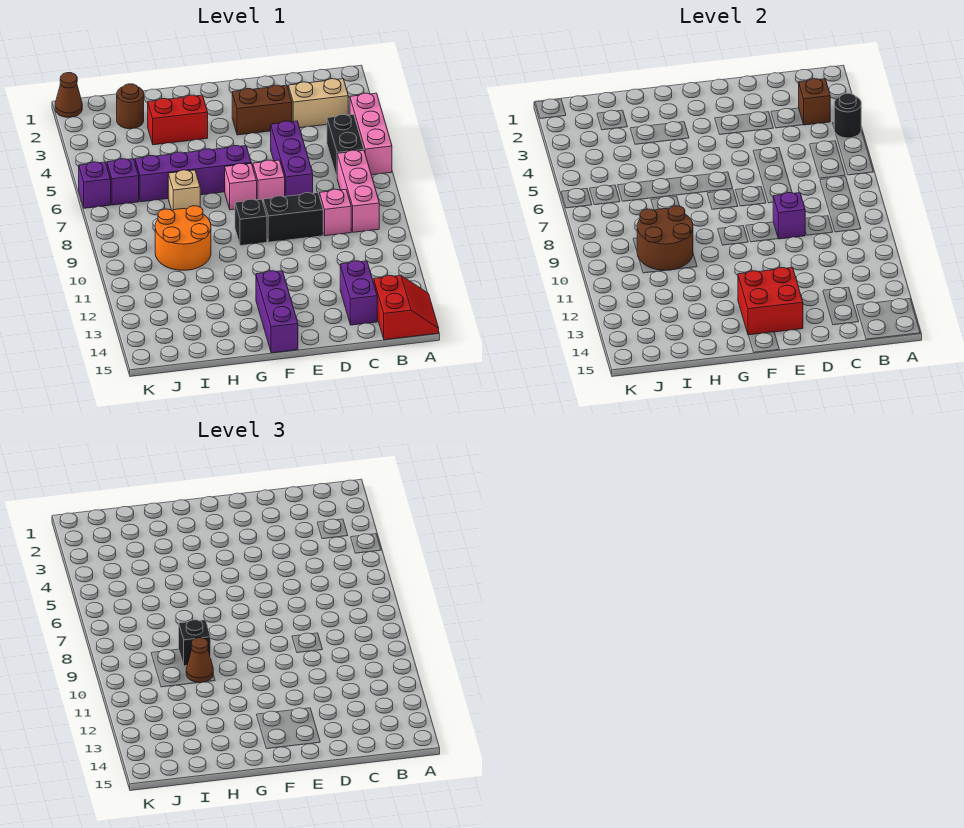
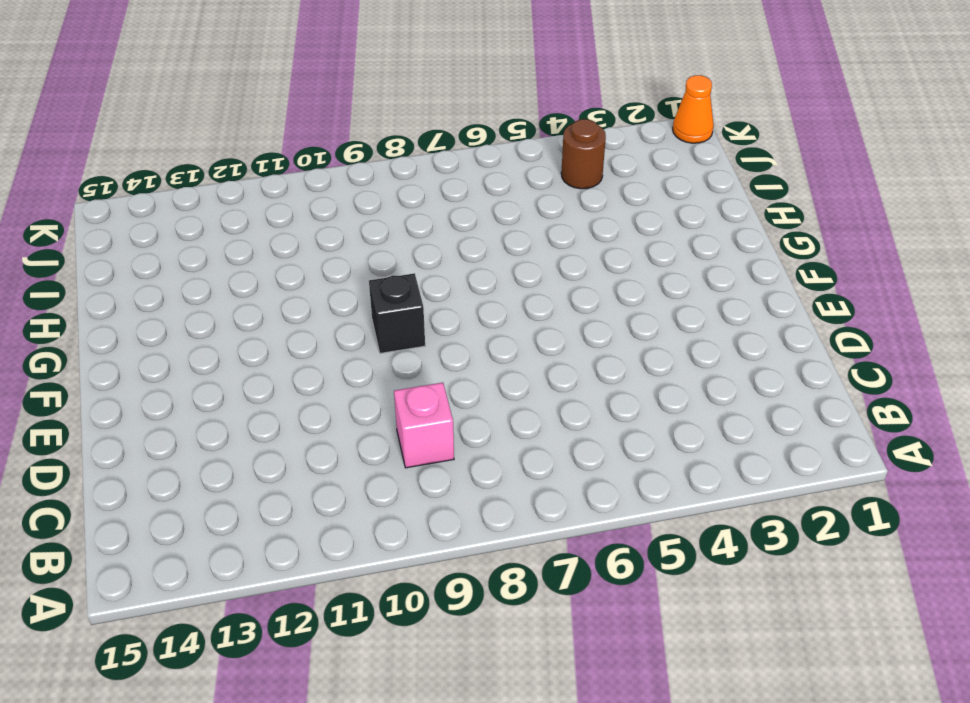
brown 1x1 round brick [561,119,606,189] -> brown 1x1 round brick moved to [117,84,144,129]
orange 1x1 cone [673,75,714,143] -> brown 1x1 cone [55,73,82,117]
none -> pink 1x3 brick [350,93,392,175]
none -> red 2x2 slope [374,275,439,340]
none -> tan 1x2 brick [289,79,348,128]

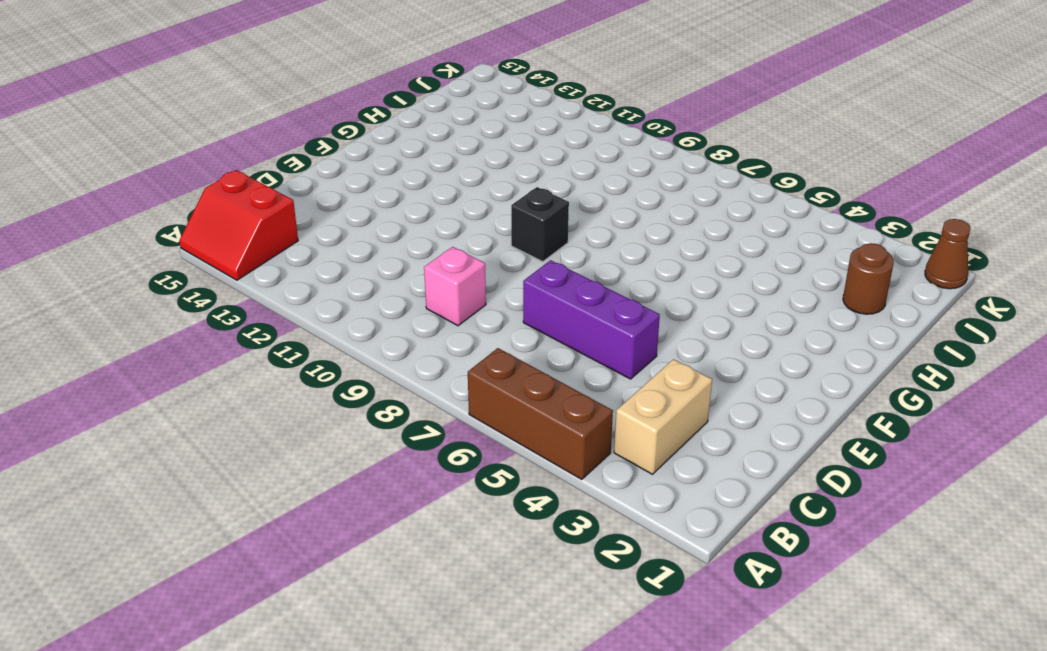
brown 1x3 brick [468,348,613,479] -> pink 1x3 brick [350,93,392,175]
none -> black 1x2 brick [327,115,364,177]
none -> pink 1x3 brick [337,150,379,232]
none -> purple 1x2 brick [340,261,377,325]

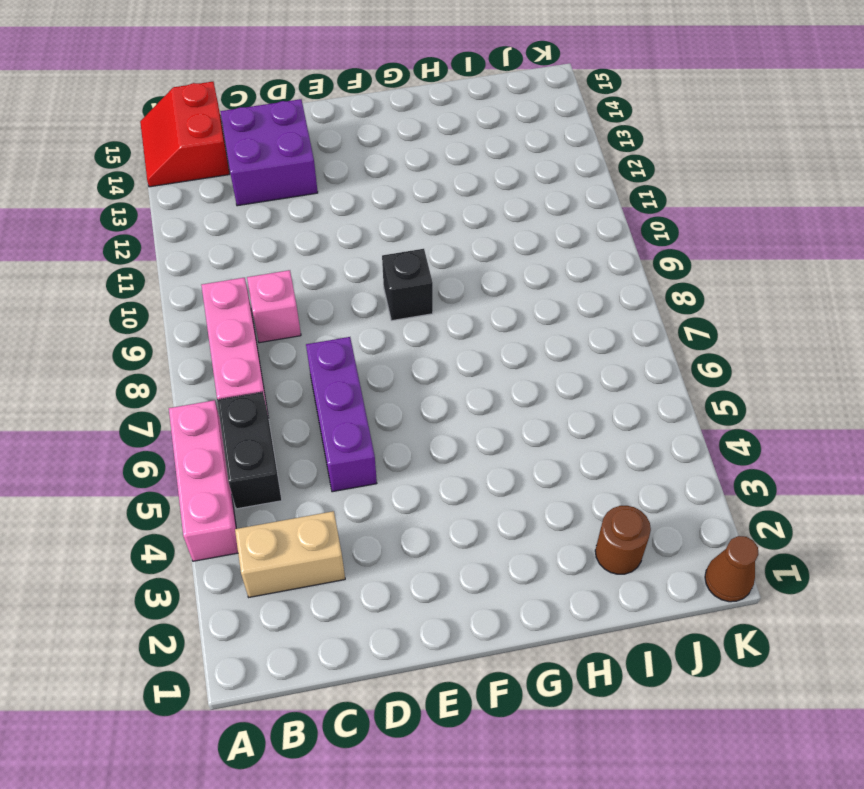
purple 2x2 brick [220,99,318,206] -> purple 1x2 brick [340,261,377,325]
none -> brown 1x2 brick [232,85,292,135]
none -> black 1x2 brick [263,193,323,242]
none -> pink 1x1 brick [253,160,285,201]

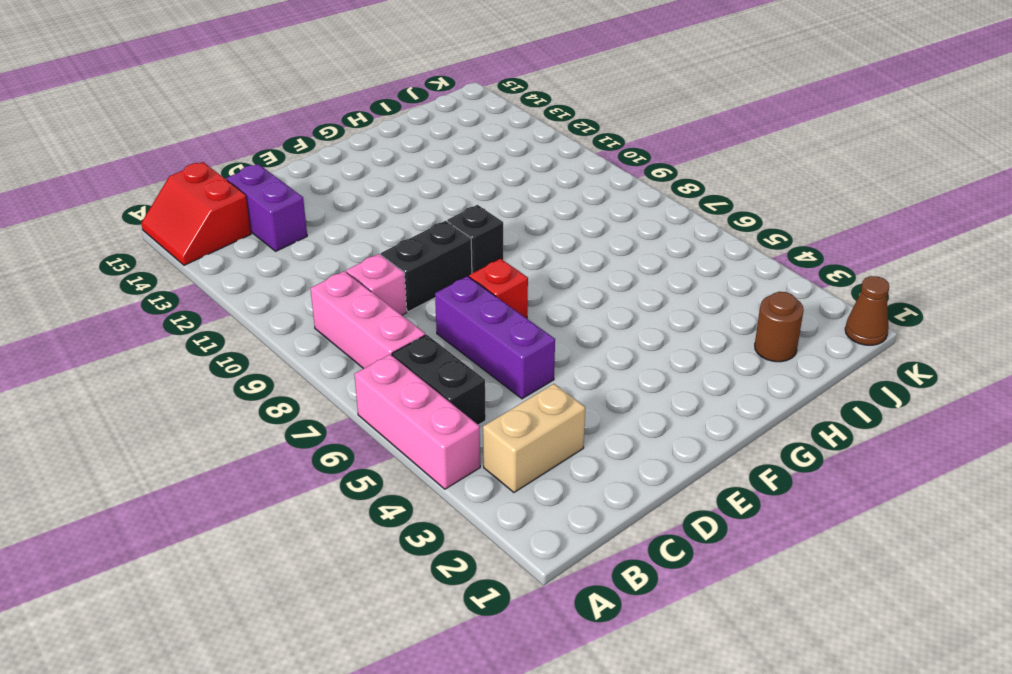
red 1x1 brick [469,259,528,318] -> pink 1x1 brick [253,160,285,201]
none -> brown 1x2 brick [232,85,292,135]
none -> purple 1x4 brick [135,146,251,202]
none -> pink 1x1 brick [225,163,257,210]

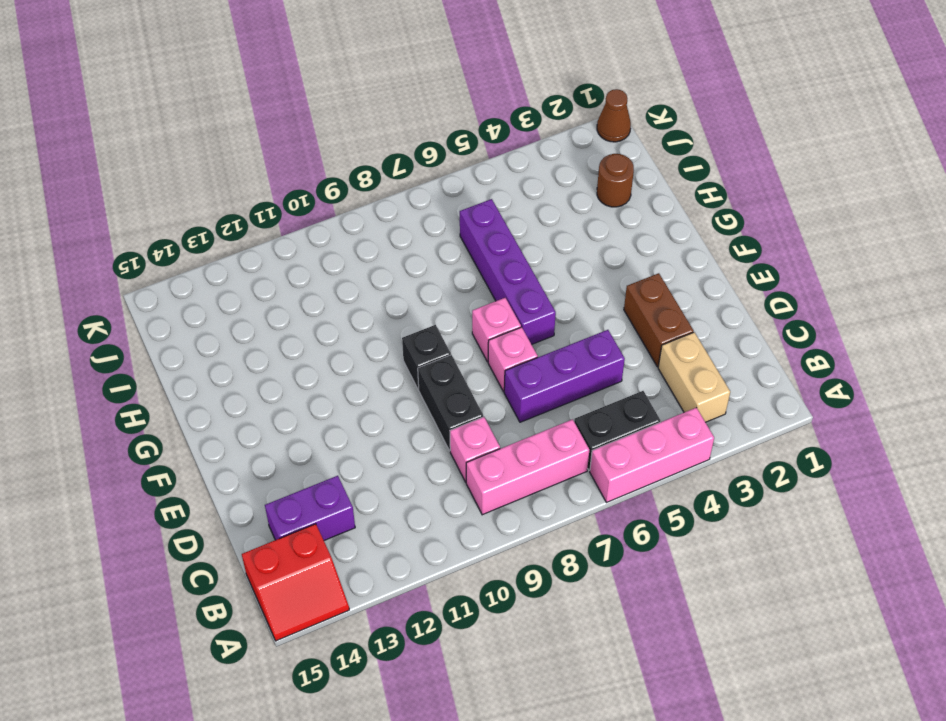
none -> purple 1x3 brick [256,271,298,353]
none -> red 1x2 brick [148,95,208,145]
none -> tan 1x1 brick [168,170,200,210]

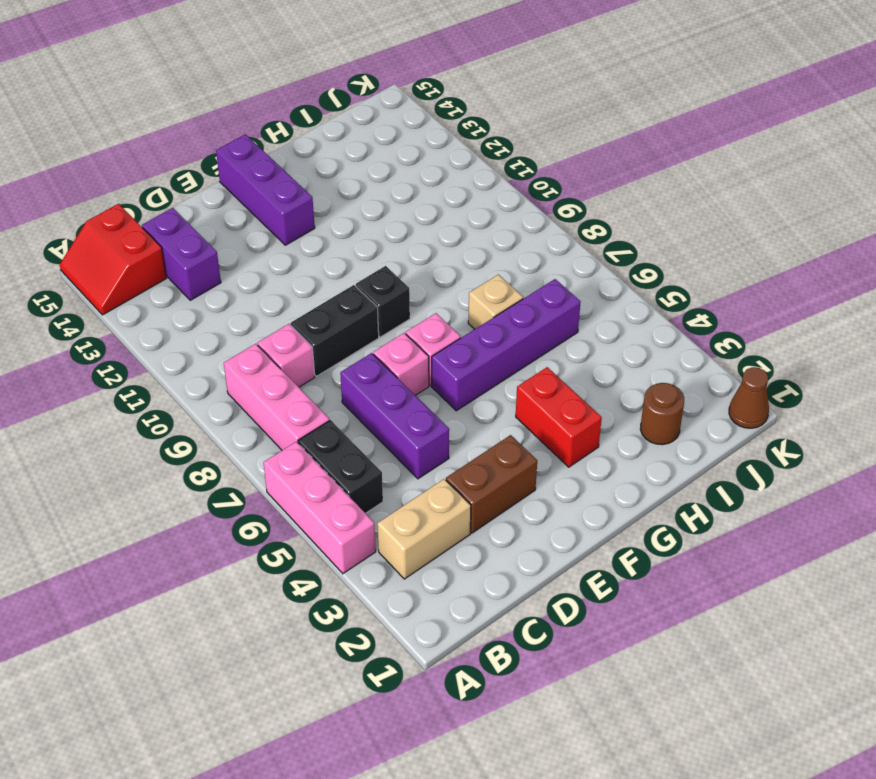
red 1x2 brick [516,367,602,467] -> red 1x2 brick turned to [148,95,208,145]
none -> orange 2x2 round brick [155,206,211,270]
none -> purple 1x1 brick [107,159,139,205]
none -> purple 1x1 brick [79,162,111,208]

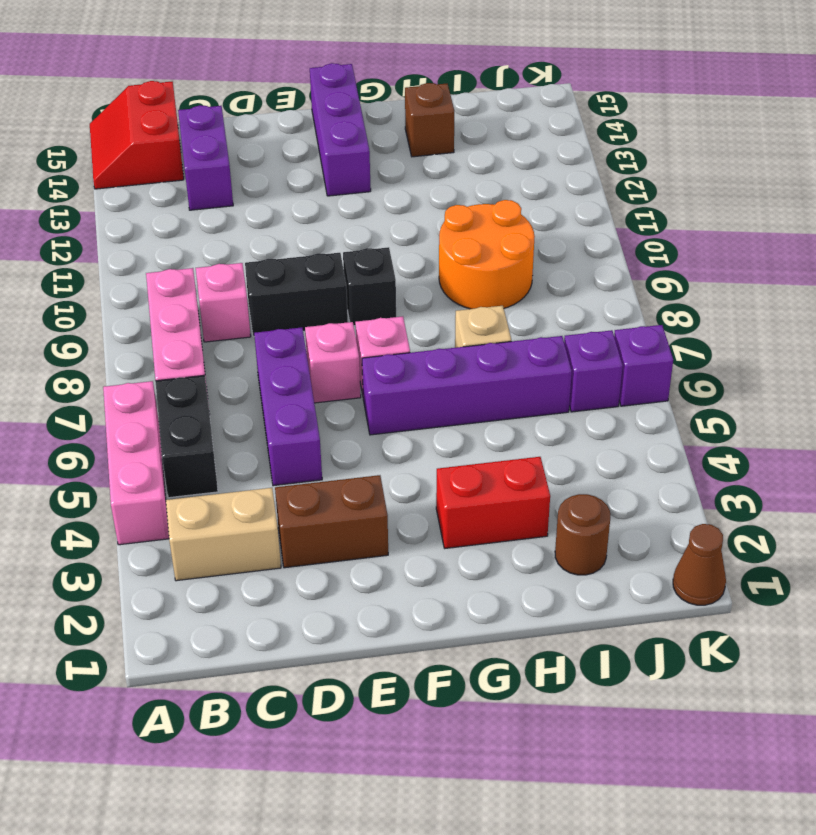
brown 1x1 brick [405,83,454,157] -> brown 1x1 brick moved to [799,79,830,125]
none -> black 1x1 round brick [834,93,861,138]
none -> purple 1x1 brick [773,193,805,239]
none -> red 2x2 brick [738,268,803,335]

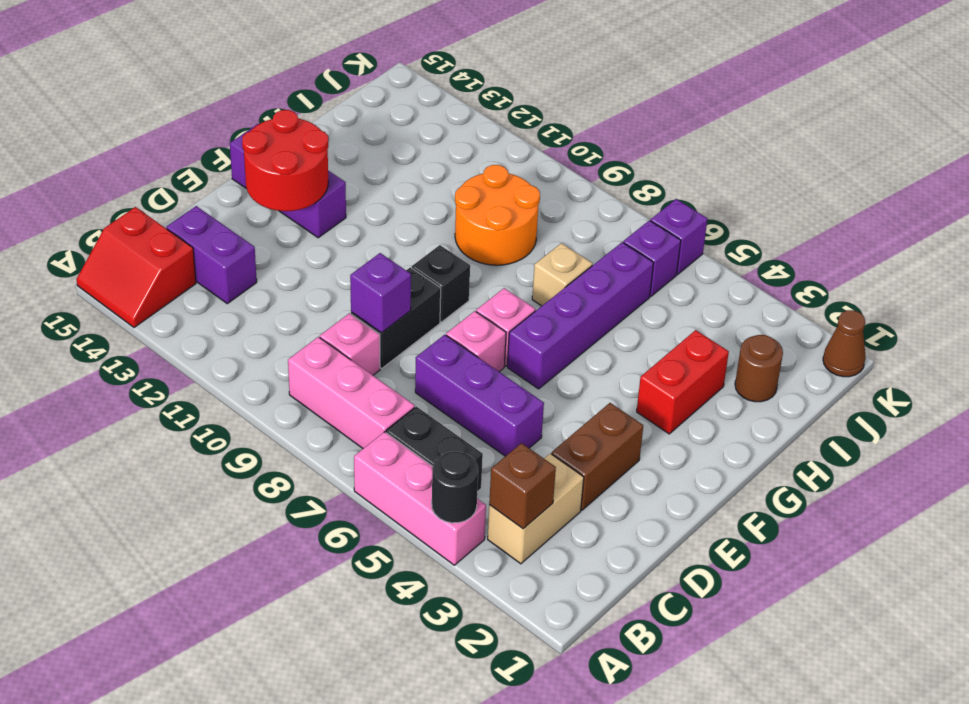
red 2x2 round brick [242,110,328,211] -> red 2x2 brick [738,268,803,335]
none -> brown 2x2 round brick [637,206,693,270]
none -> black 1x1 brick [179,620,211,666]
none -> brown 1x1 cone [186,638,213,683]

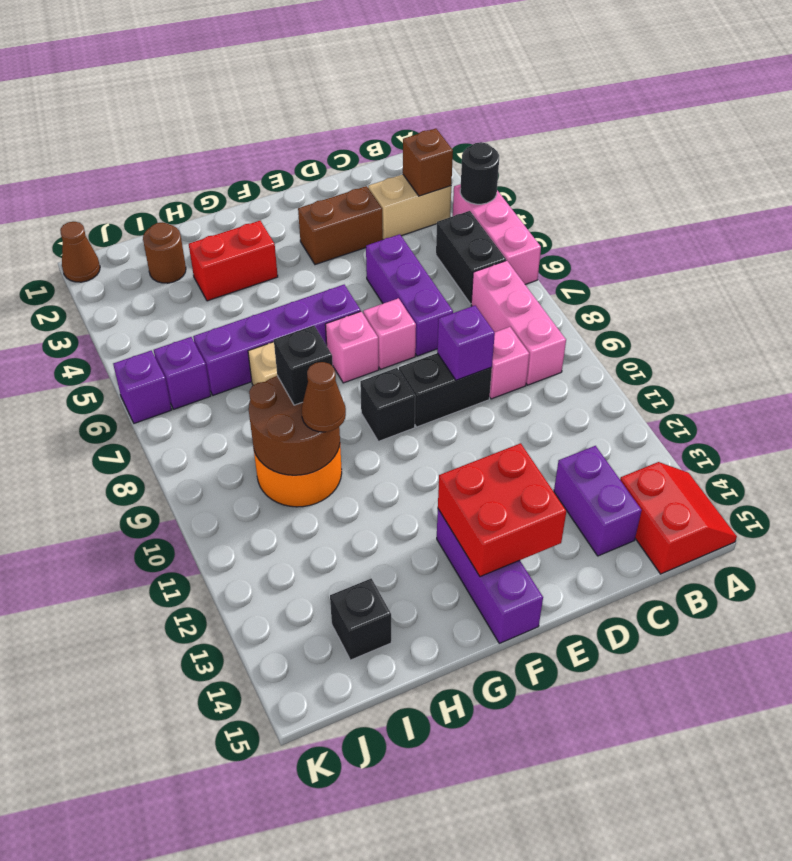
black 1x1 brick [330,578,391,660] -> none

